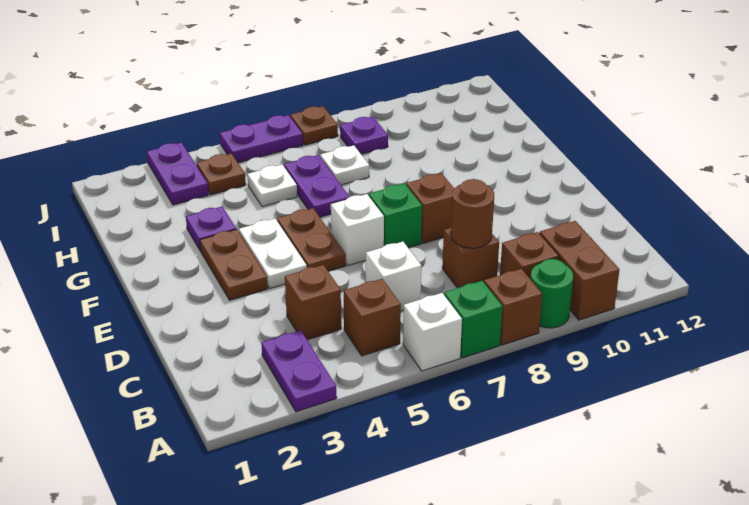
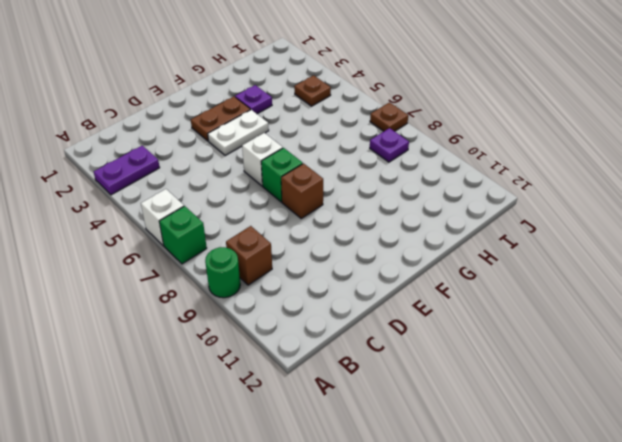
none -> brown 1x1 brick [484,269,542,345]
none -> brown 1x2 brick [540,221,620,320]
none -> brown 1x1 brick [344,279,401,356]

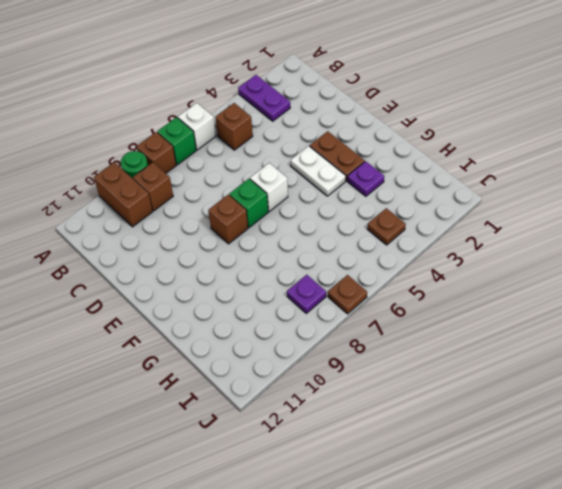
none -> brown 1x1 brick [285,265,341,340]
none -> white 1x1 brick [366,242,421,311]
none -> brown 1x1 brick [442,228,499,288]

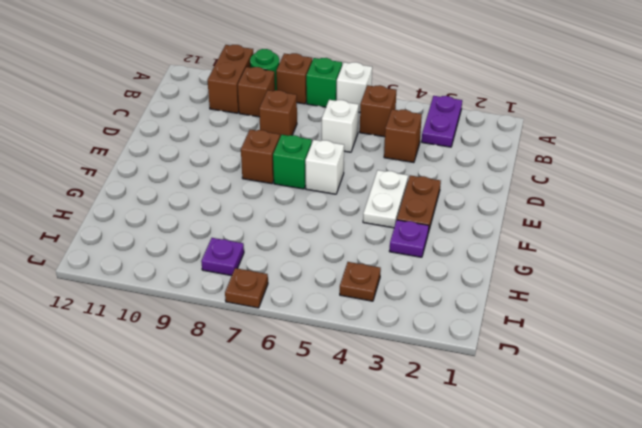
none -> brown 1x2 plate [277,208,346,271]
none -> purple 1x2 plate [284,155,349,217]
none -> white 1x1 plate [247,165,297,207]

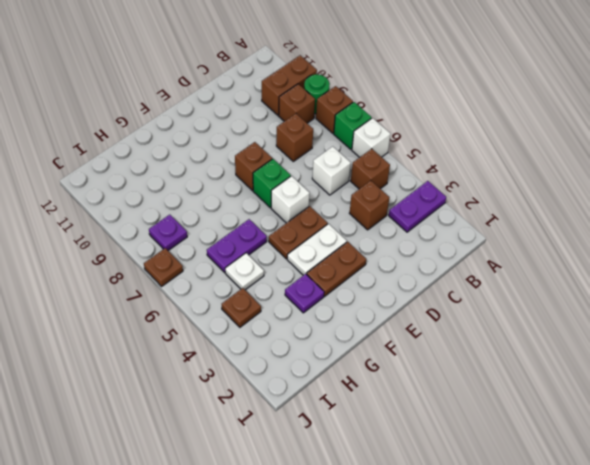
none -> white 1x1 plate [320,145,369,185]
none -> purple 1x2 plate [147,142,209,205]
none -> purple 1x2 plate [220,115,303,163]

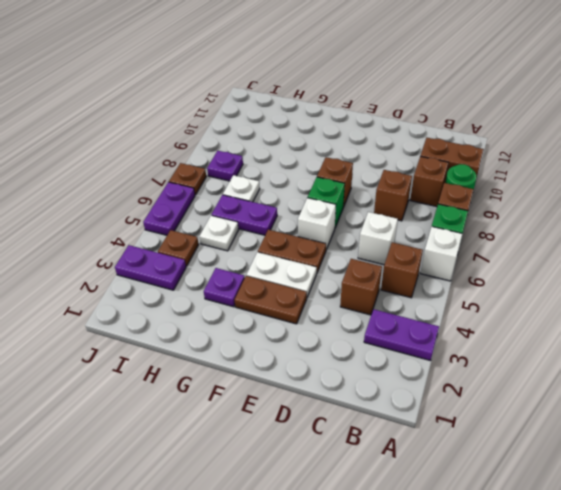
none -> brown 1x1 round brick [451,179,494,248]

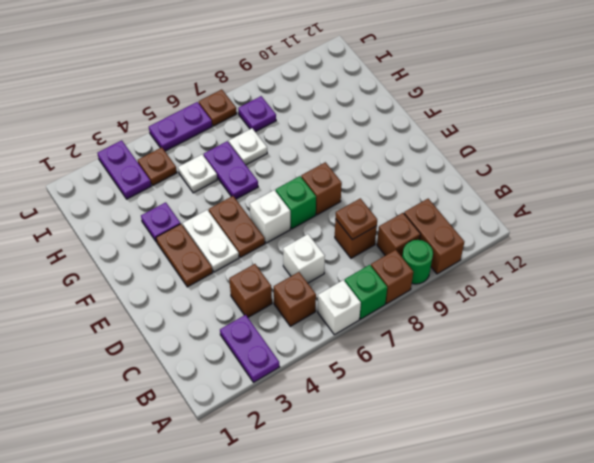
brown 1x1 plate [336,198,377,240] -> brown 1x1 round brick [451,179,494,248]

